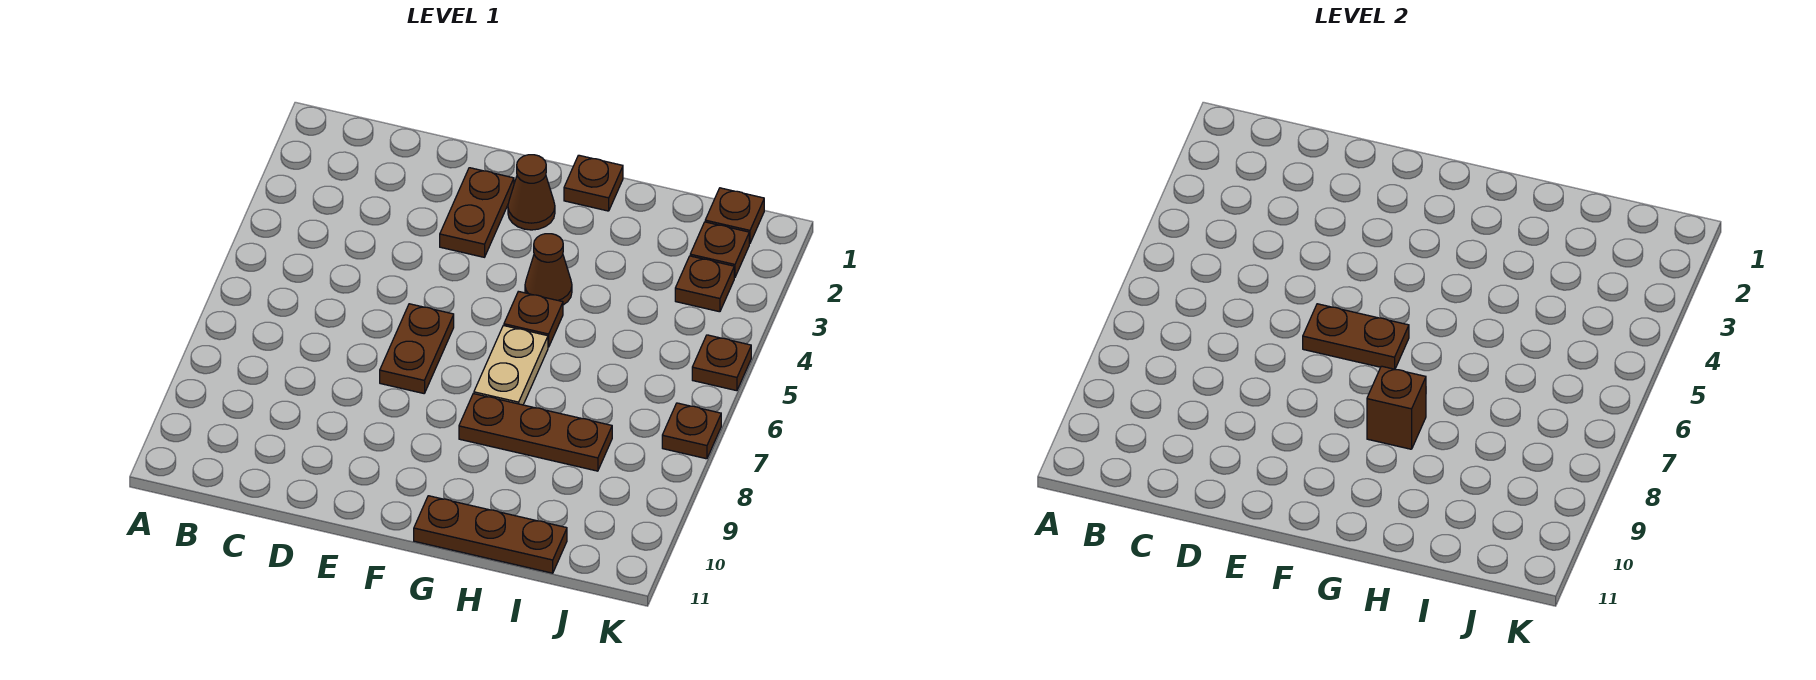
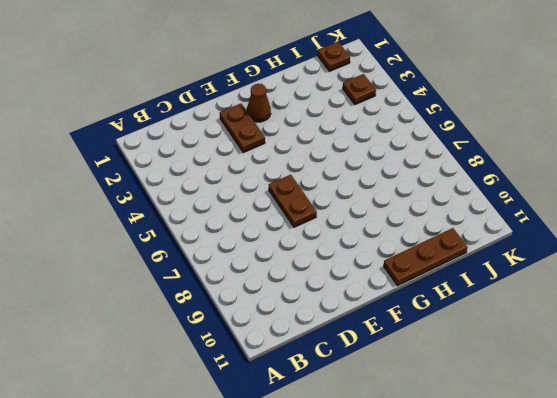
none -> brown 1x1 plate [564,155,623,211]
none -> brown 1x1 cone [525,234,572,305]
none -> brown 1x1 plate [504,291,563,347]

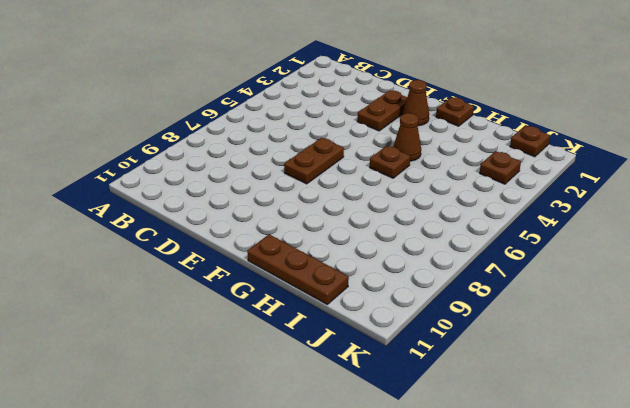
none -> tan 1x2 plate [474,325,548,405]
none -> brown 1x3 plate [459,394,612,471]
none -> brown 1x1 plate [690,222,749,278]

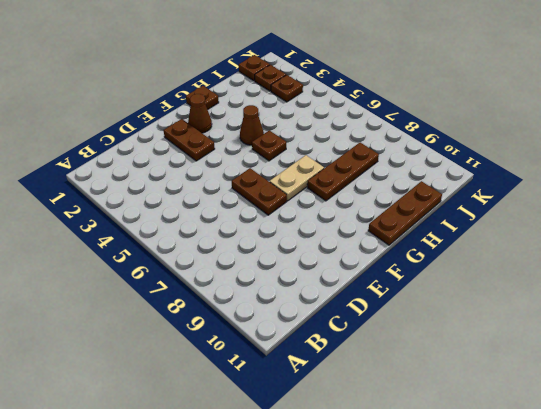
tan 1x2 plate [270,155,324,201] -> tan 1x2 plate turned to [474,325,548,405]
none -> brown 1x1 plate [692,335,751,391]
none -> brown 1x1 plate [662,403,721,459]
none -> brown 1x2 plate [1303,304,1409,369]

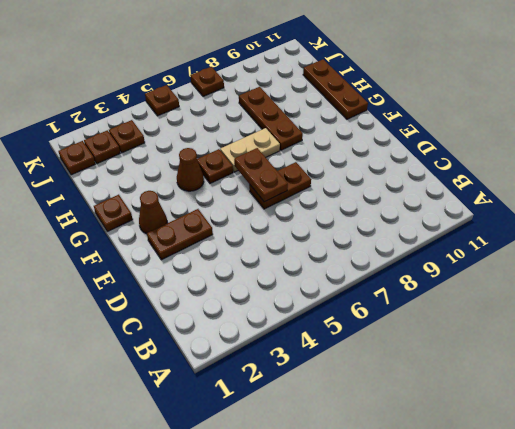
none -> brown 1x1 brick [1367,366,1426,449]

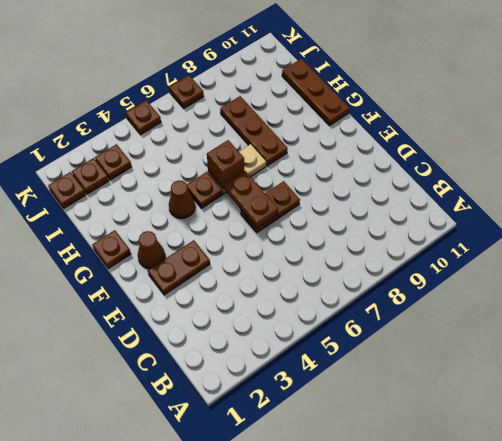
brown 1x1 brick [207,140,244,189] -> brown 1x1 brick moved to [1367,366,1426,449]

